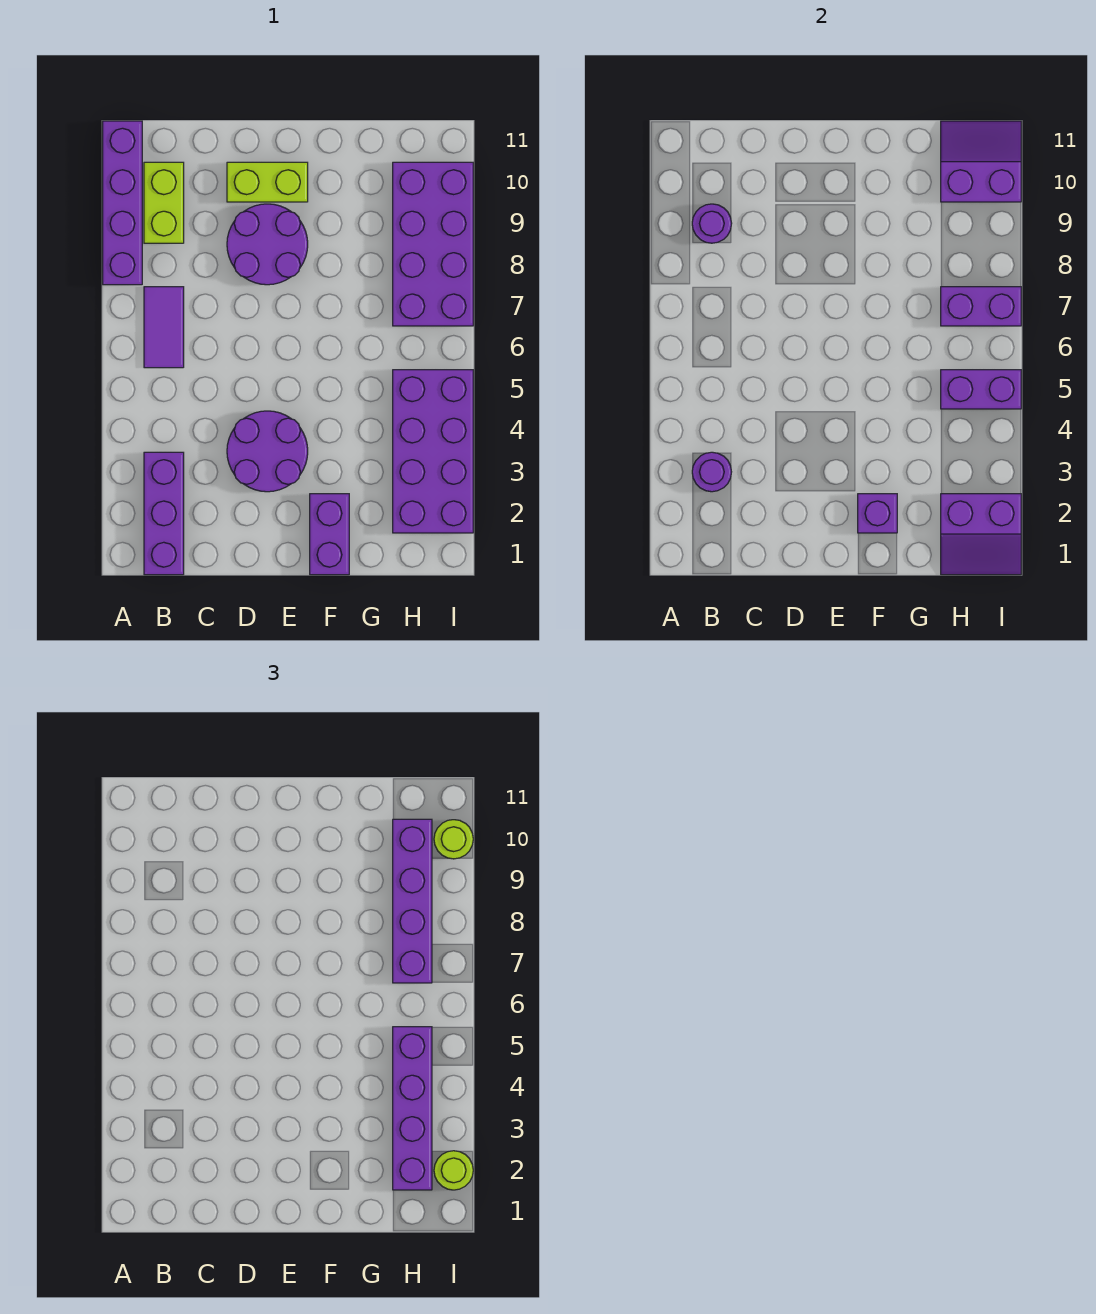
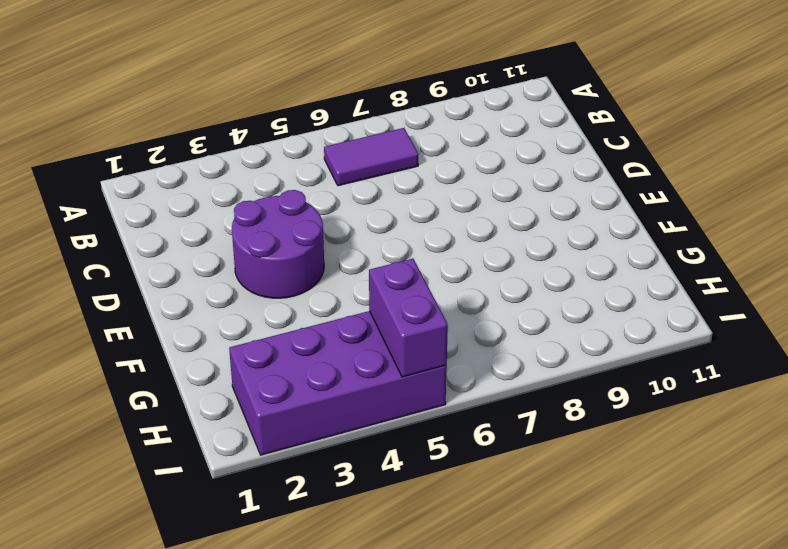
none -> purple 1x4 brick [103,121,142,285]
none -> purple 1x3 brick [144,452,184,575]
none -> lime 1x2 brick [144,162,184,243]

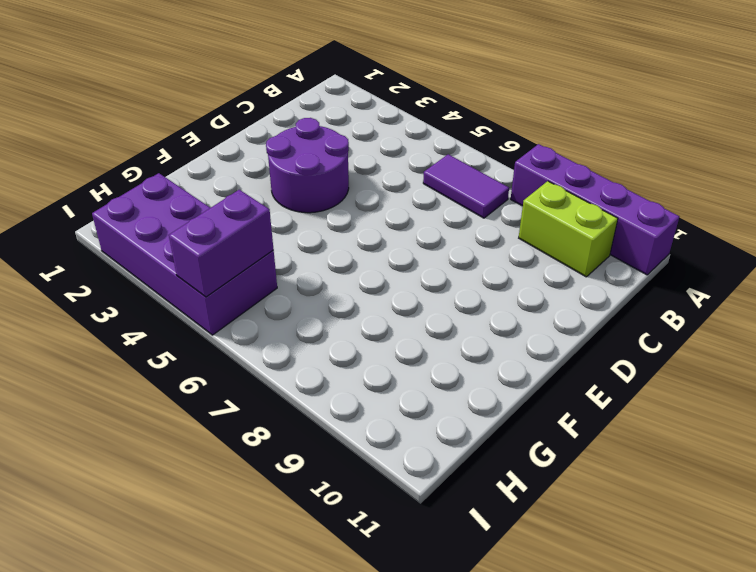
none -> purple 1x3 brick [144,452,184,575]
none -> purple 2x2 round brick [227,204,308,285]
none -> lime 1x2 brick [227,162,308,202]

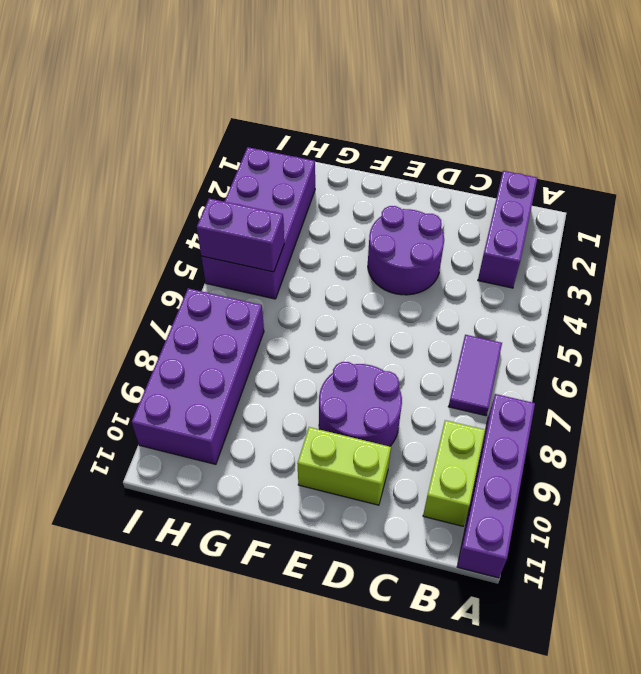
none -> purple 1x2 brick [310,494,349,575]
none -> purple 1x1 round brick [692,452,731,492]
none -> purple 1x1 round brick [692,204,732,243]

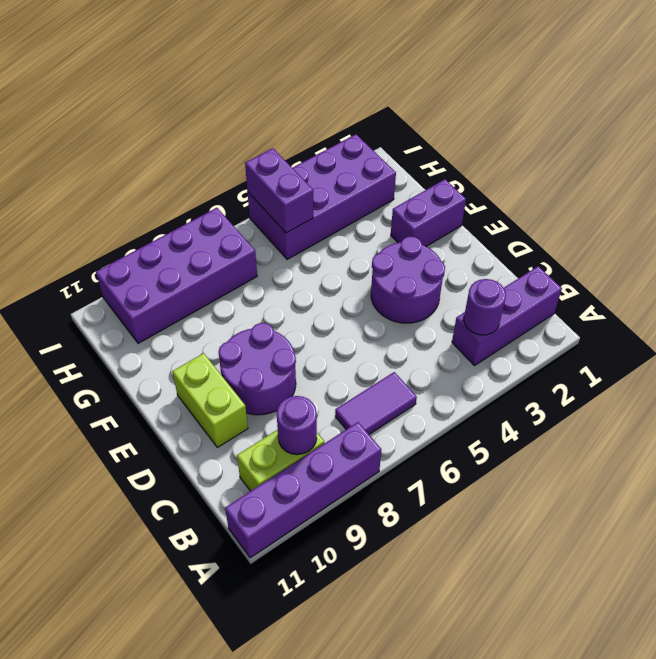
none -> purple 1x1 brick [858,494,897,533]
none -> purple 2x2 slope [941,494,1021,575]
none -> purple 1x2 brick [941,287,1021,326]

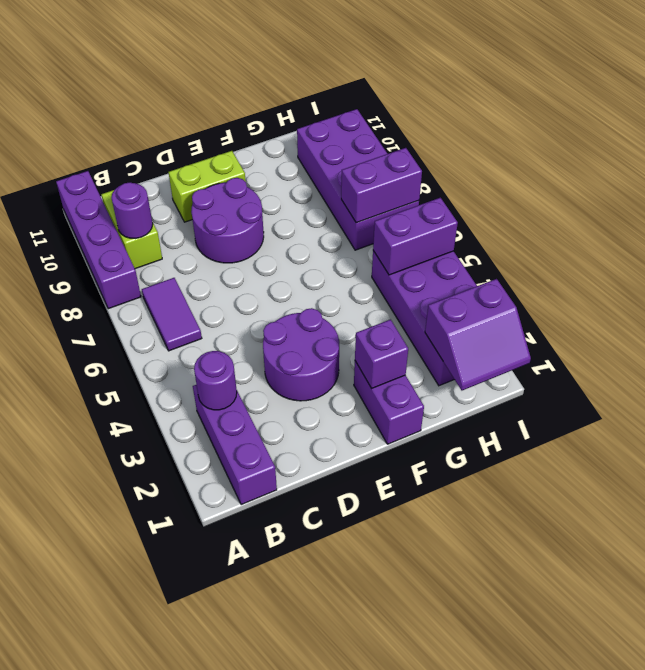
none -> purple 2x2 slope [941,121,1021,202]
none -> purple 1x4 brick [393,1027,432,1190]
none -> purple 1x4 brick [393,819,432,983]

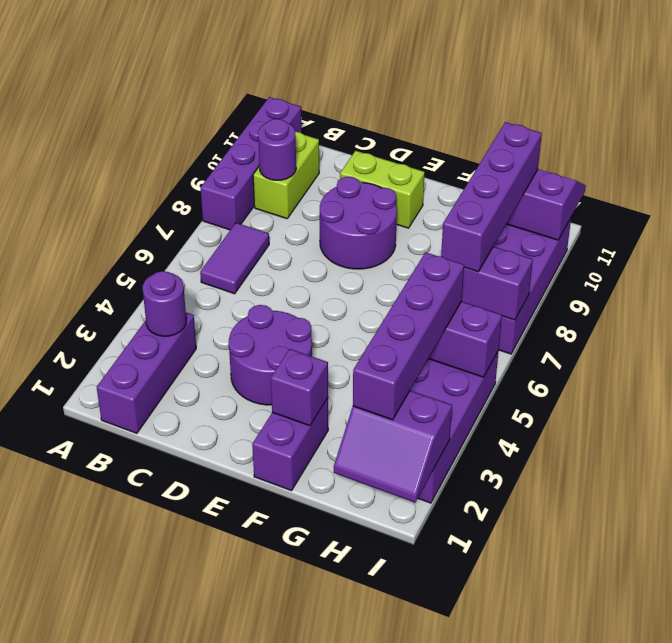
none -> lime 1x1 round brick [434,1151,473,1190]
none -> lime 1x1 round brick [434,820,473,859]

